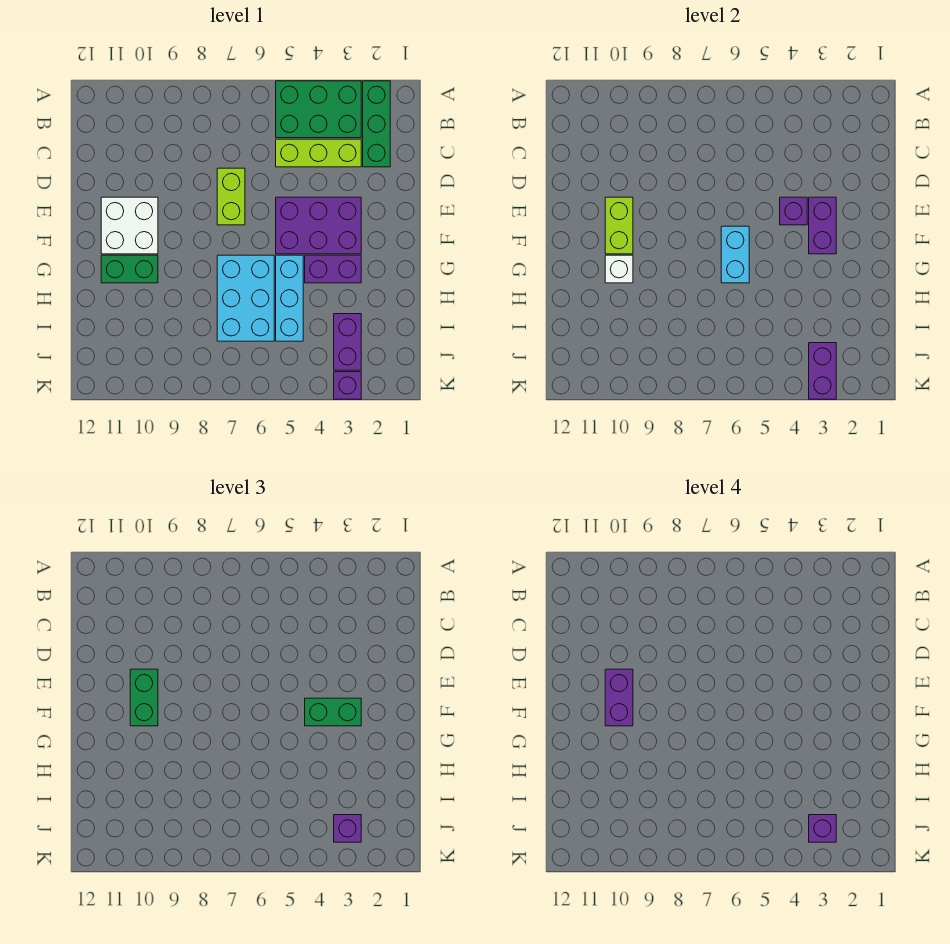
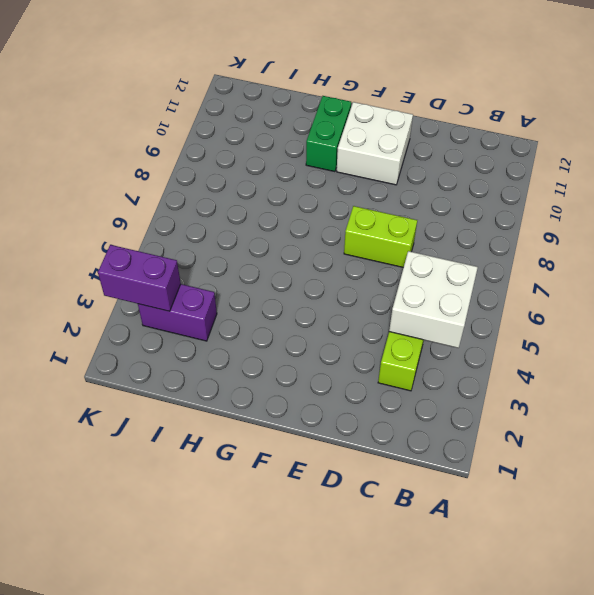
white 2x2 brick [389,251,478,348] -> none
none -> green 1x3 brick [363,81,390,167]
none -> green 2x3 brick [276,81,361,138]
none -> purple 2x3 brick [276,197,361,254]

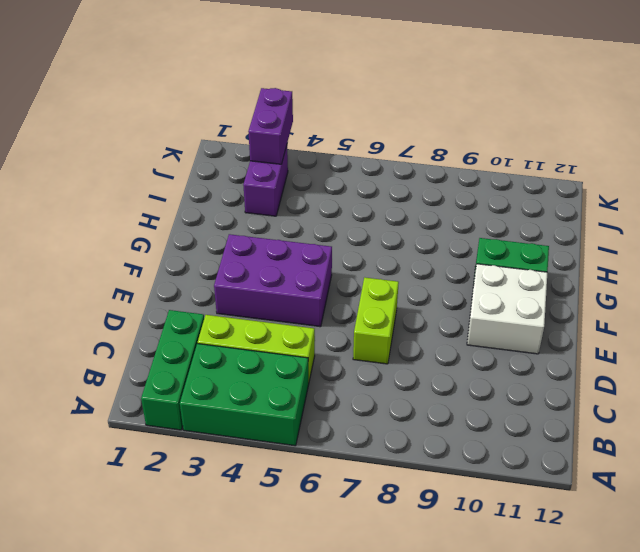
none -> purple 1x2 brick [305,255,361,283]
none -> cyan 1x3 brick [276,255,303,341]
none -> cyan 2x3 brick [217,255,274,341]

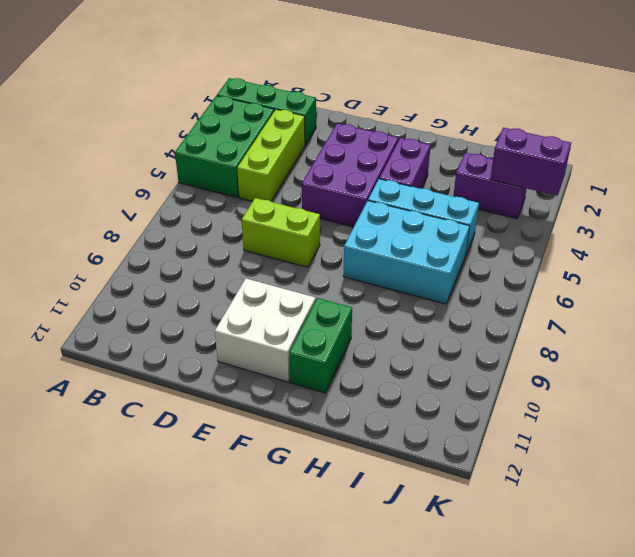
none -> purple 1x1 brick [334,372,361,399]
none -> purple 1x2 brick [809,197,836,254]
none -> purple 1x1 brick [780,197,807,225]

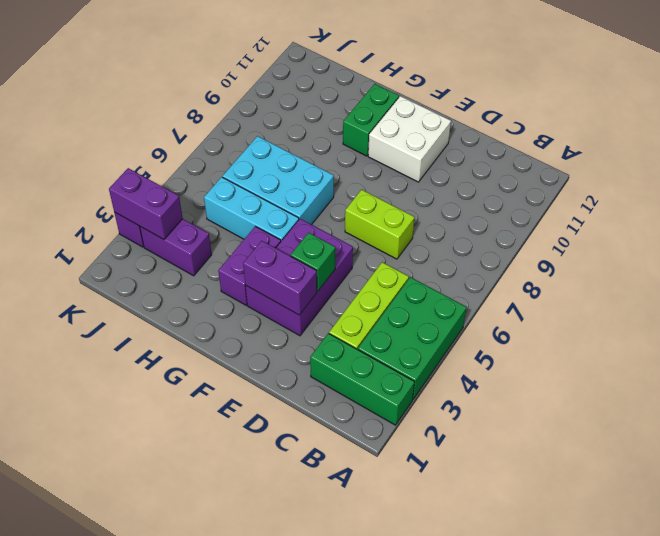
green 1x1 brick [291,233,335,291] -> purple 1x1 brick [780,197,807,225]
none -> lime 1x2 brick [605,197,633,254]
none -> cyan 1x2 brick [721,226,749,283]
none -> white 1x1 brick [605,255,633,283]

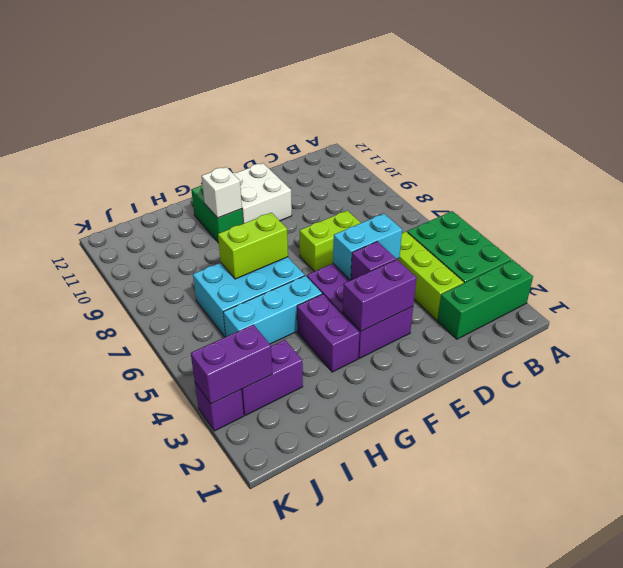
cyan 1x2 brick [333,214,402,280] -> cyan 1x2 brick moved to [721,226,749,283]
lime 1x2 brick [218,213,288,279] -> lime 1x2 brick moved to [605,197,633,254]
none -> green 1x2 brick [130,669,158,726]
none -> green 1x2 brick [305,698,361,726]
none -> purple 1x1 brick [334,815,361,842]

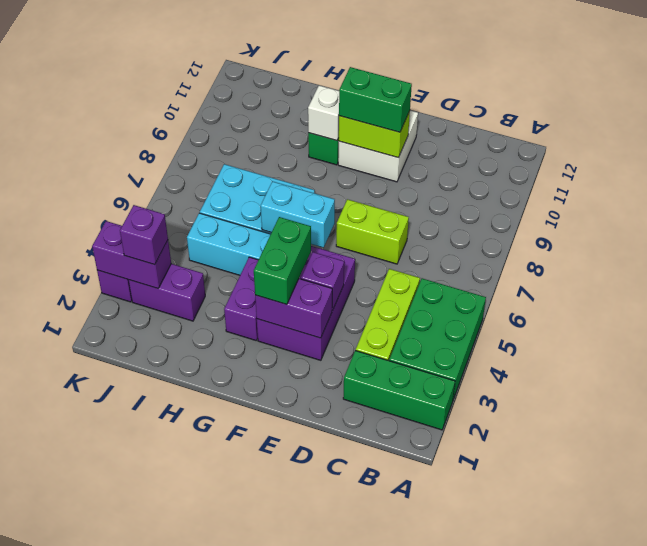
none -> purple 1x2 brick [605,669,633,726]
none -> purple 1x1 brick [809,815,836,842]

